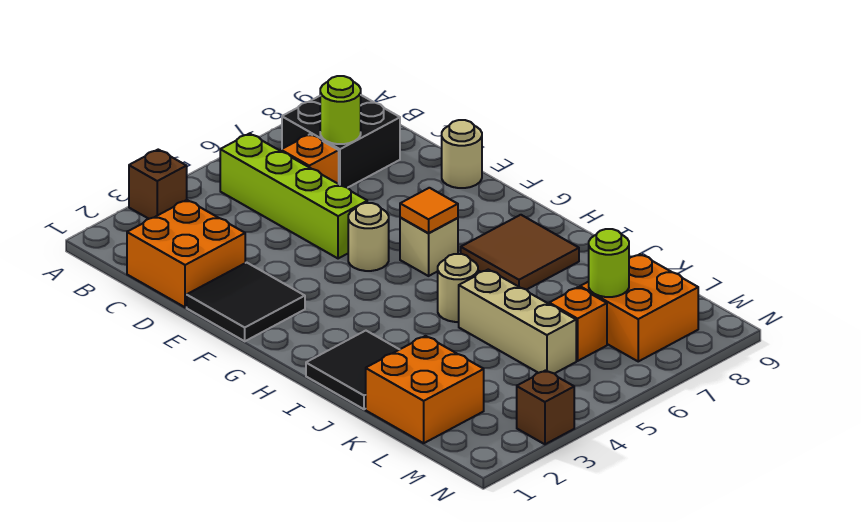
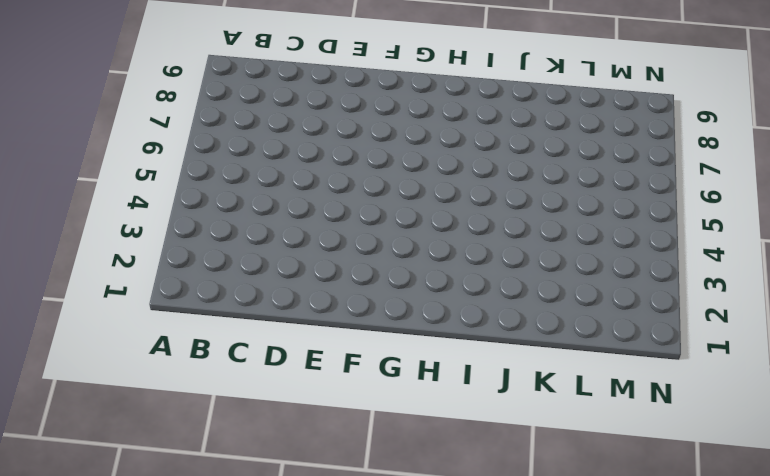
none -> brown 1x1 brick [129,150,187,219]
none -> lime 1x4 brick [220,134,367,259]
none -> black 2x2 brick [282,95,400,188]

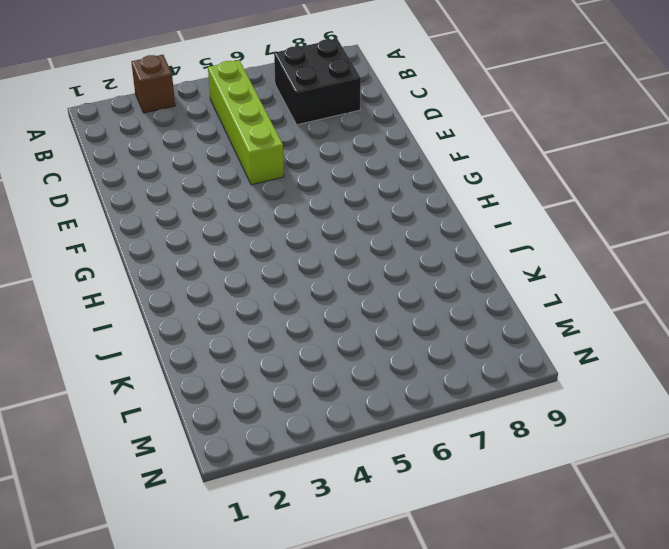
none -> orange 2x2 brick [127,200,245,307]
none -> orange 1x1 brick [281,134,339,184]
none -> black 2x2 tile [187,262,305,341]

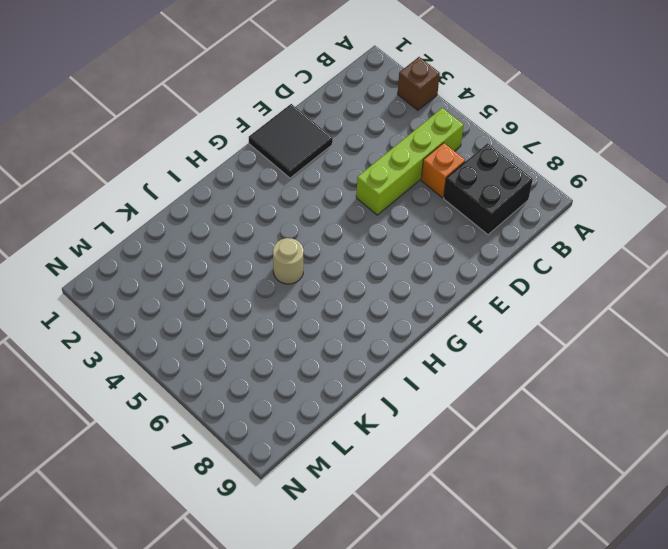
none -> orange 2x2 brick [127,200,245,307]
none -> tan 1x1 round brick [442,120,482,188]
none -> tan 1x1 round brick [348,203,389,271]

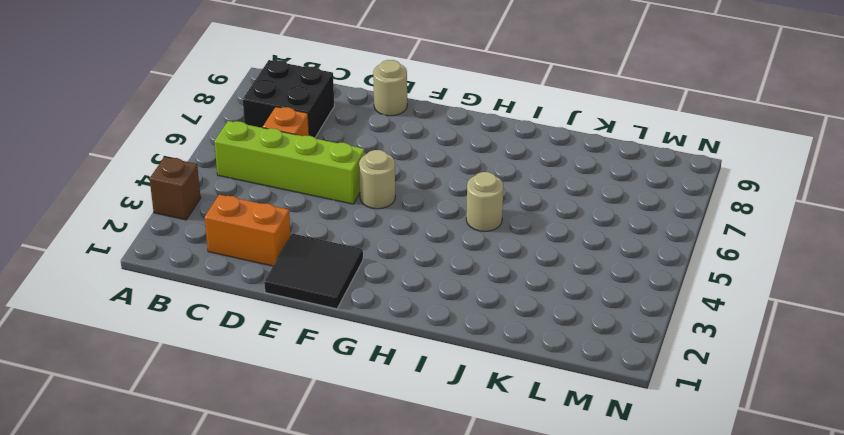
orange 1x2 brick [205,195,291,266] -> orange 2x2 brick [127,200,245,307]
none -> tan 1x1 brick [400,218,458,276]
none -> brown 2x2 tile [461,215,579,290]
none -> black 2x2 tile [306,331,399,409]

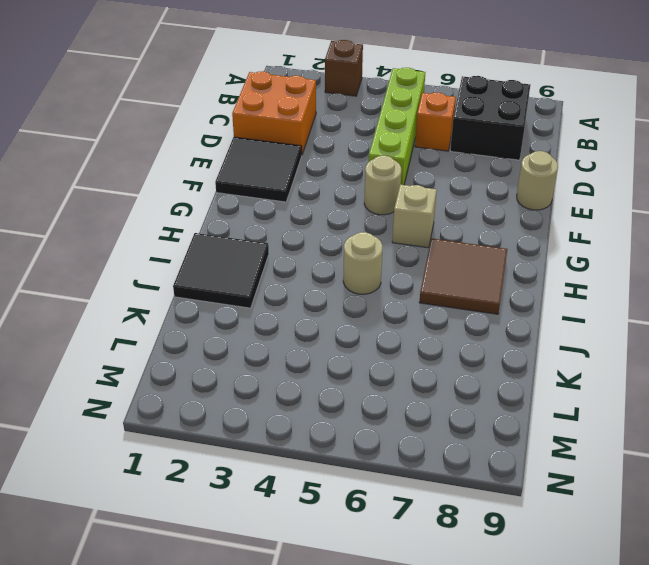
none -> tan 1x3 brick [459,270,576,374]
none -> orange 2x2 brick [366,336,484,443]
none -> orange 1x1 brick [549,287,607,361]

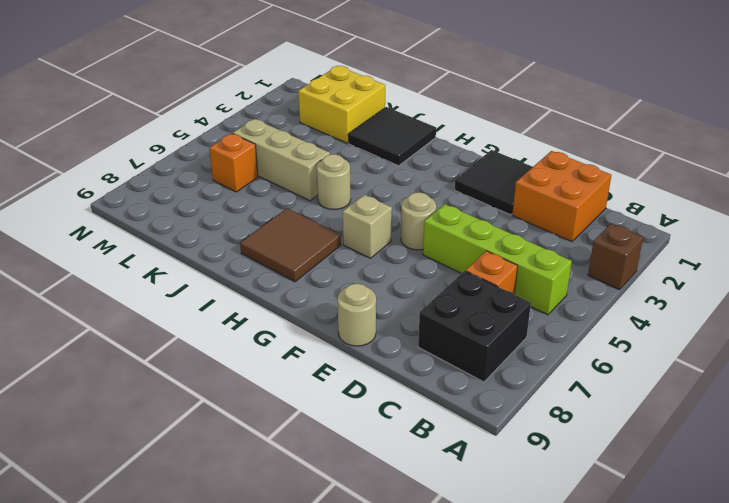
yellow 2x2 brick [298,66,385,143] -> orange 2x2 brick [366,336,484,443]
none -> orange 2x2 brick [580,254,698,361]
none -> brown 1x1 brick [517,370,574,444]
none -> lime 1x1 round brick [320,76,361,144]

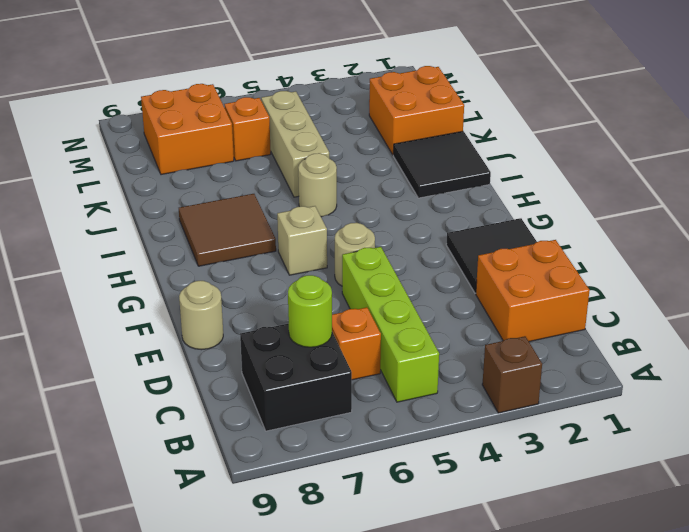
none -> brown 1x1 brick [517,370,574,444]
none -> orange 1x1 tile [400,188,458,233]
none -> lime 1x1 round brick [589,229,629,297]

